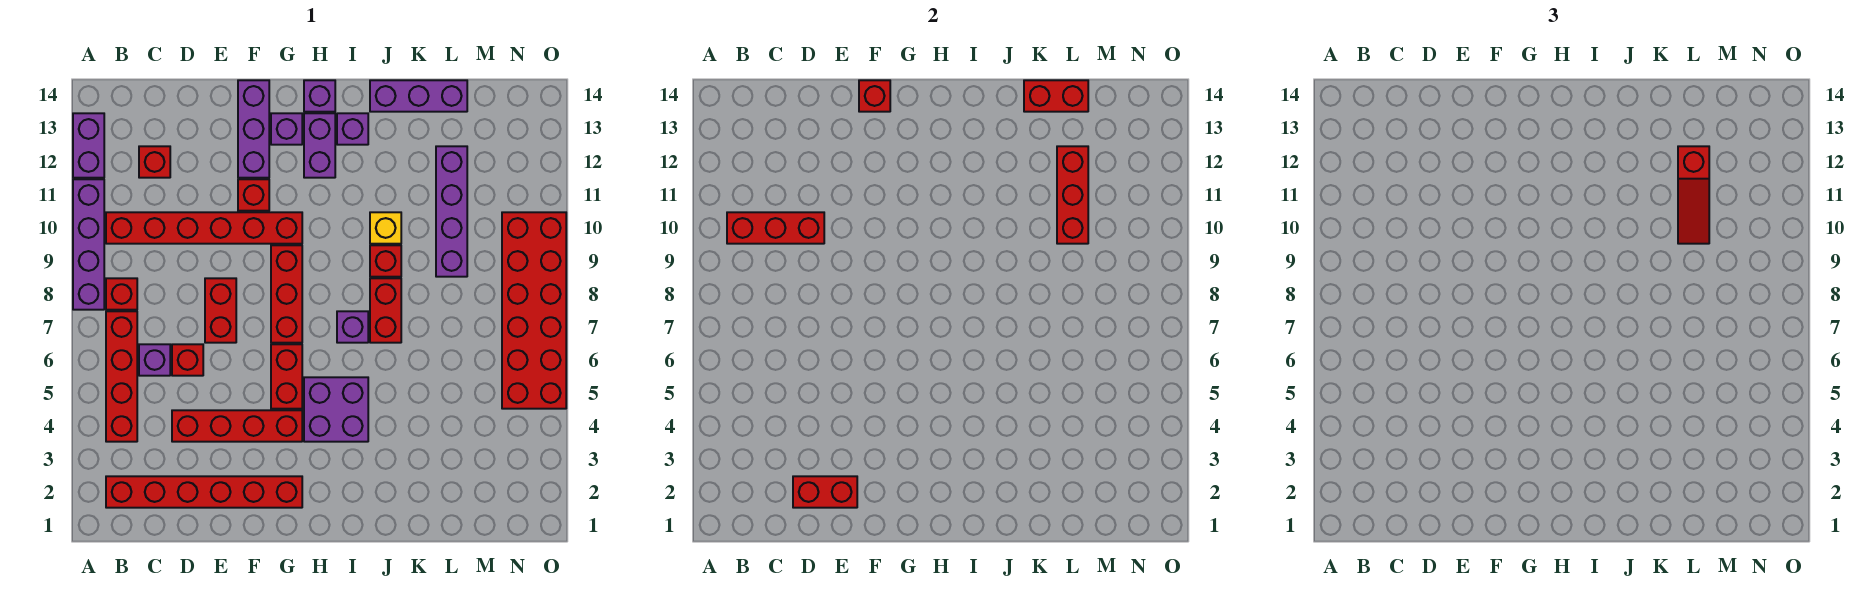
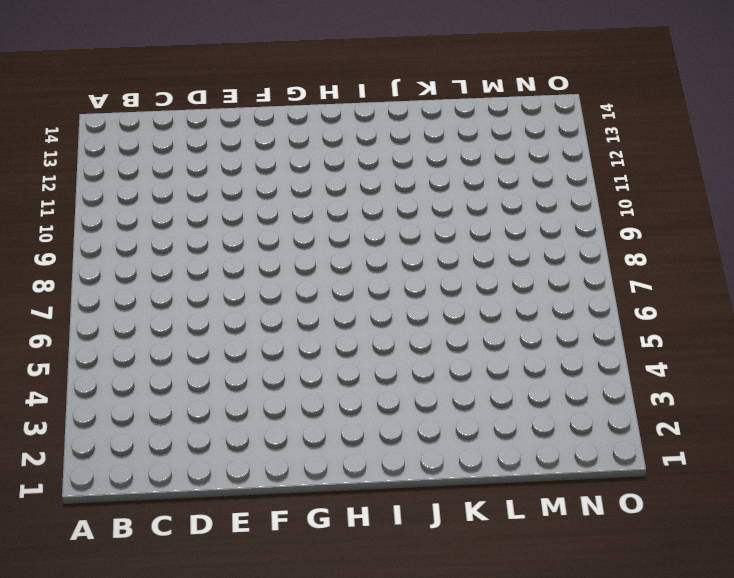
none -> purple 1x4 brick [73,179,104,310]
none -> purple 1x2 brick [73,113,104,178]
none -> red 1x6 brick [106,476,302,508]
none -> red 1x4 brick [106,311,137,442]

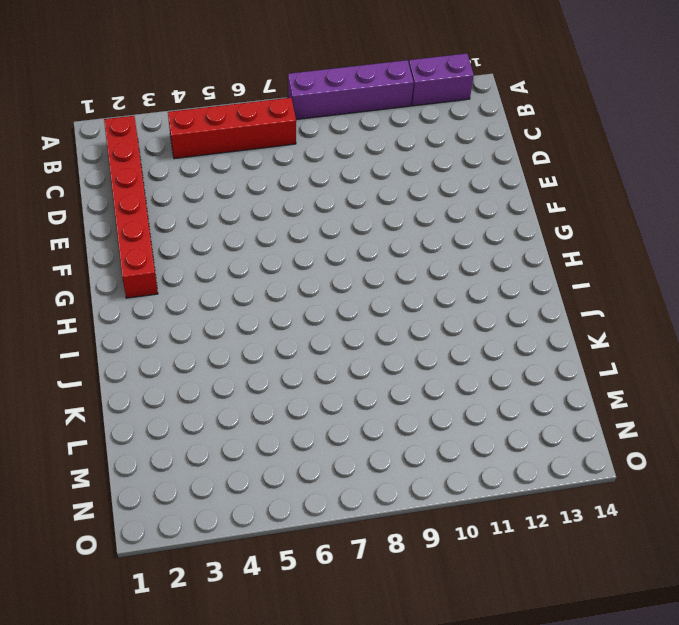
none -> red 1x1 brick [106,278,137,310]
none -> red 1x6 brick [106,212,302,244]
none -> purple 1x1 brick [139,344,170,376]
none -> red 1x1 brick [139,146,170,178]

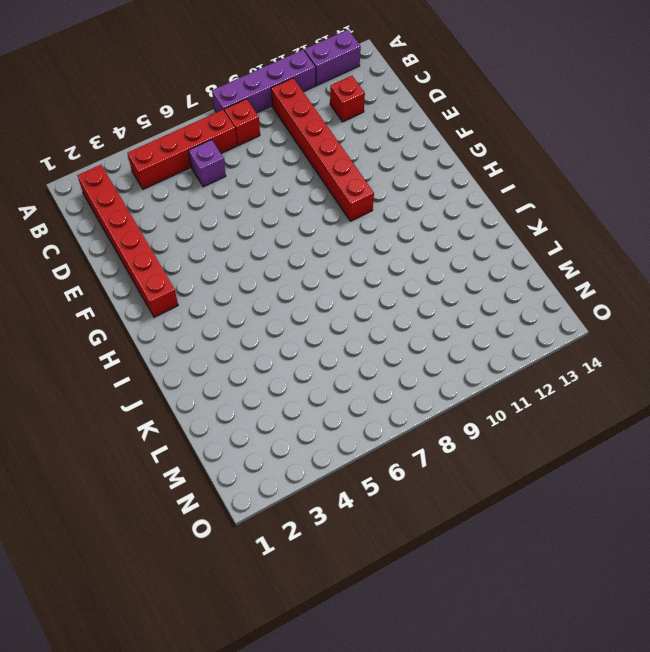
none -> red 1x4 brick [172,410,302,442]
none -> red 1x1 brick [172,344,203,376]
none -> red 1x2 brick [205,278,236,343]
none -> red 1x1 brick [238,179,269,211]

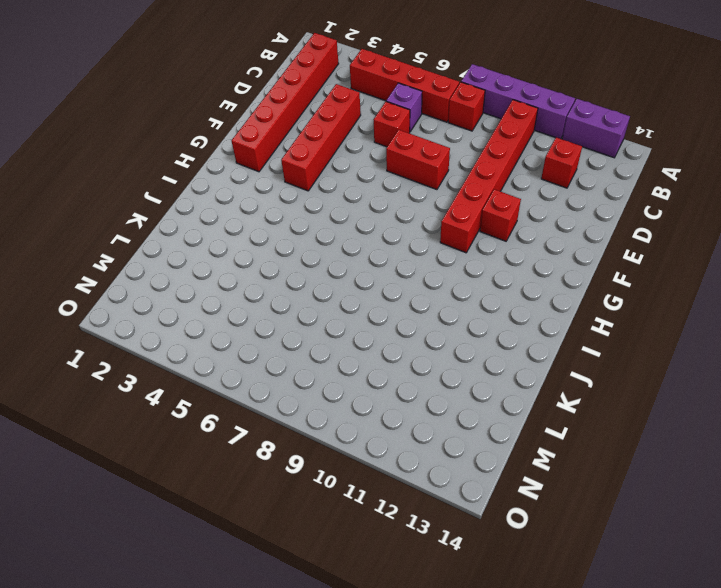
none -> purple 1x3 brick [238,80,269,178]
none -> red 1x2 brick [271,344,302,409]
none -> red 1x3 brick [271,245,302,343]
none -> purple 1x1 brick [271,113,302,145]

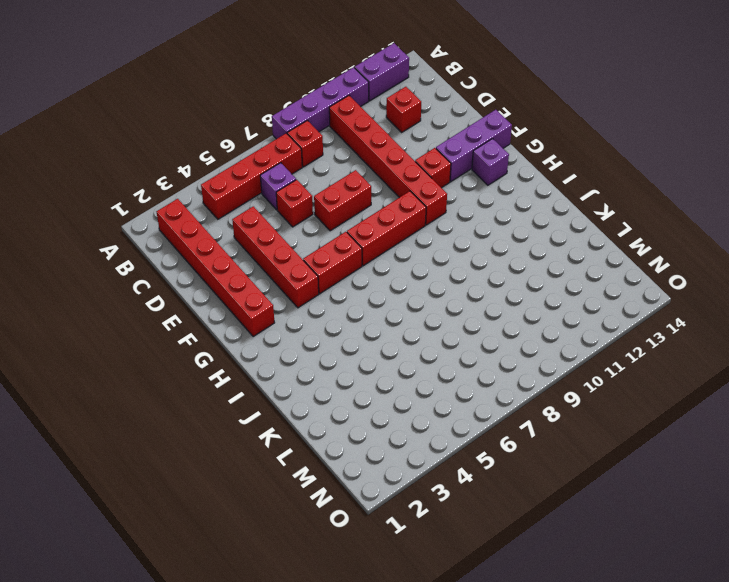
none -> purple 2x2 brick [304,377,368,442]
none -> purple 1x2 brick [304,113,335,178]
none -> purple 1x1 brick [304,80,335,112]
none -> purple 1x1 brick [337,311,368,343]

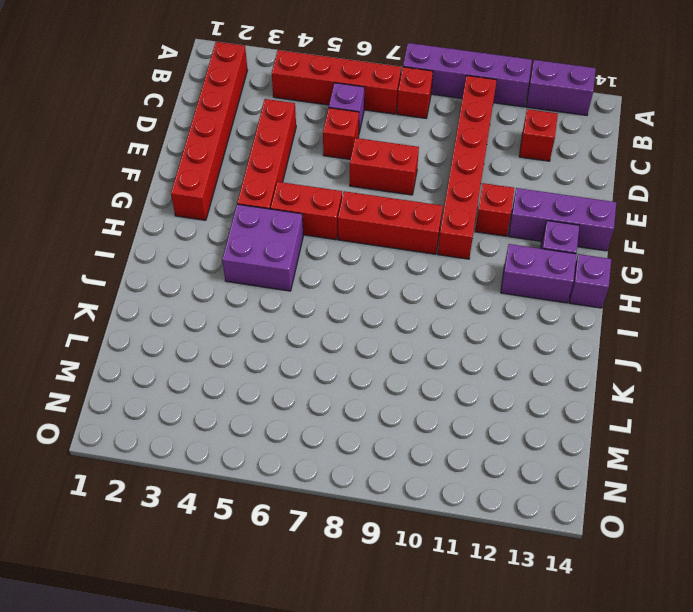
none -> purple 1x1 brick [337,311,368,343]
none -> purple 1x1 brick [337,113,368,145]
none -> red 1x2 brick [370,278,401,343]
none -> red 1x1 brick [370,245,401,277]

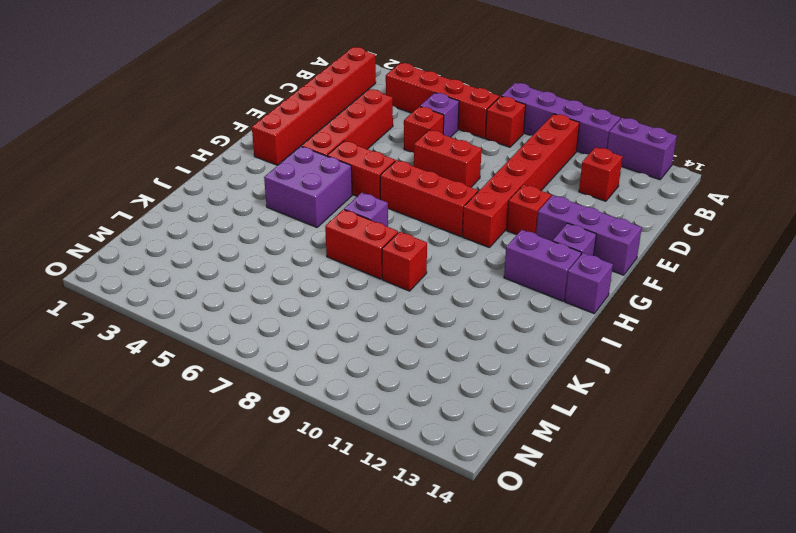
none -> purple 1x1 brick [337,113,368,145]
none -> yellow 1x1 brick [370,212,401,244]
none -> purple 1x3 brick [370,80,467,112]
none -> purple 1x4 brick [436,146,467,277]

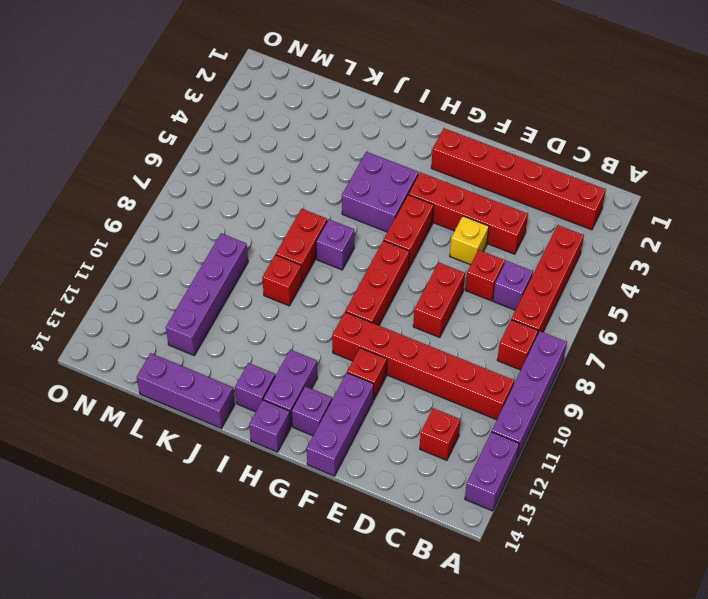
yellow 1x1 brick [450,216,489,265] -> yellow 1x1 brick moved to [370,212,401,244]
none -> red 2x6 brick [502,212,566,409]
none -> red 1x3 brick [727,212,824,244]
none -> red 1x2 brick [793,476,857,508]
none -> red 1x1 brick [859,80,890,112]

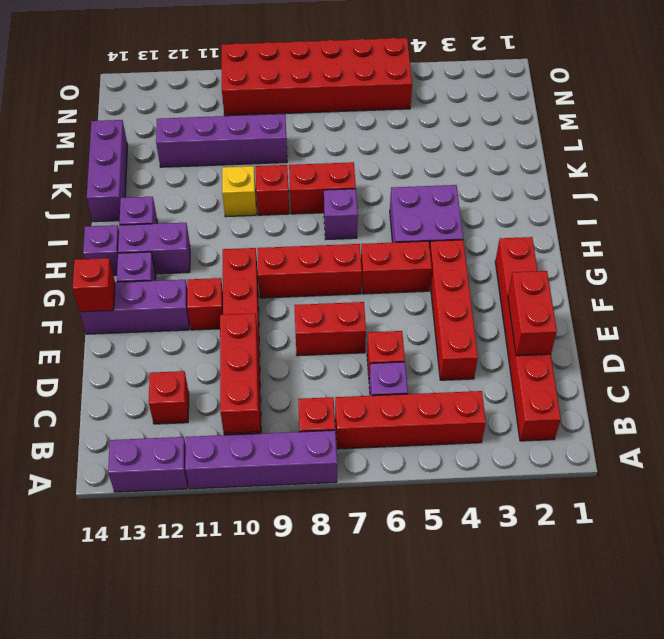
none -> red 1x2 brick [1024,80,1088,112]
none -> red 1x3 brick [1057,146,1088,244]
none -> red 1x3 slope [1678,146,1709,244]

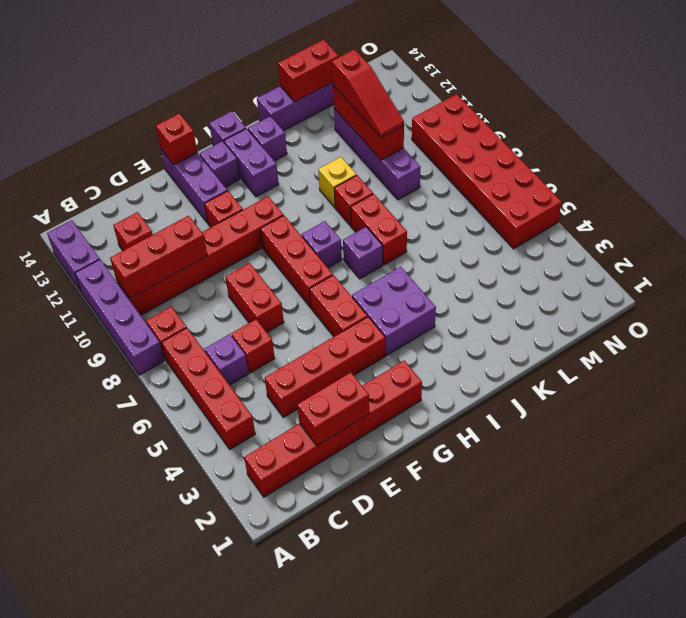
purple 1x1 brick [302,221,342,268] -> none

